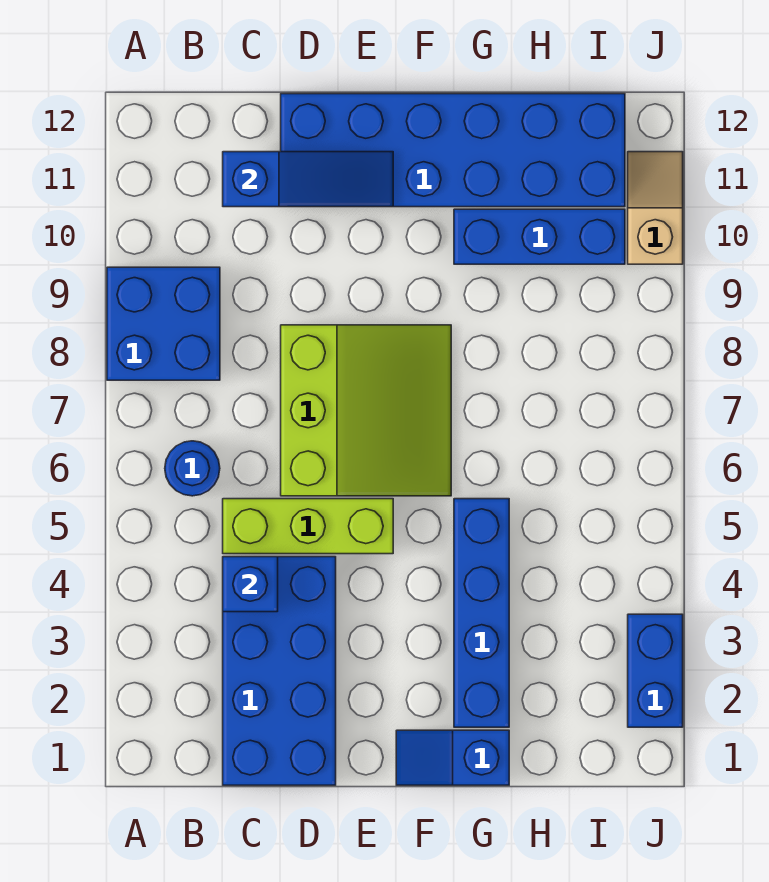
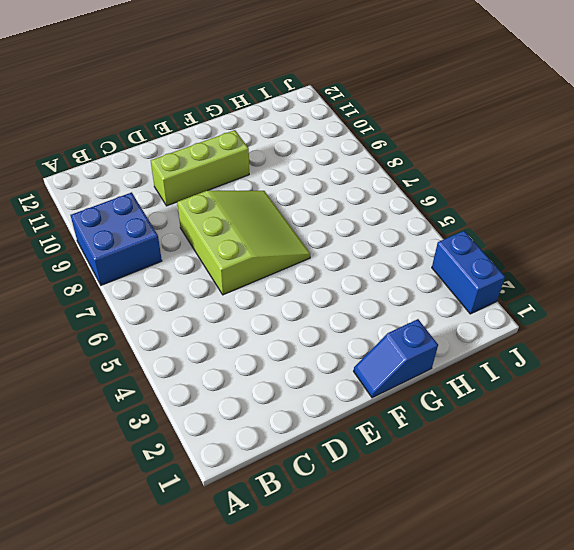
lime 1x3 brick [151,130,249,206] -> lime 1x3 brick moved to [223,499,393,554]
none -> blue 1x1 round brick [165,441,220,496]
none -> blue 2x4 brick [223,557,336,785]
none -> blue 2x6 brick [281,94,625,207]

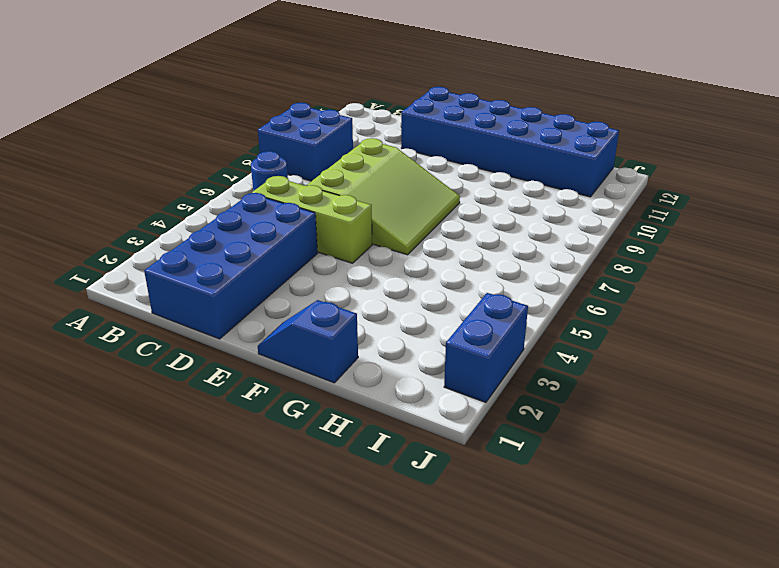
none -> blue 1x4 brick [454,499,509,727]
none -> blue 1x3 brick [454,209,625,264]
none -> tan 1x2 slope [628,152,683,264]

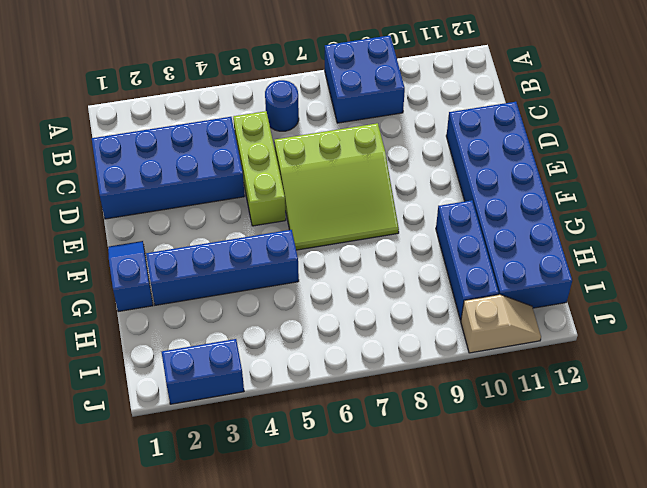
none -> blue 1x1 brick [223,557,278,612]
none -> blue 1x3 slope [223,152,393,207]

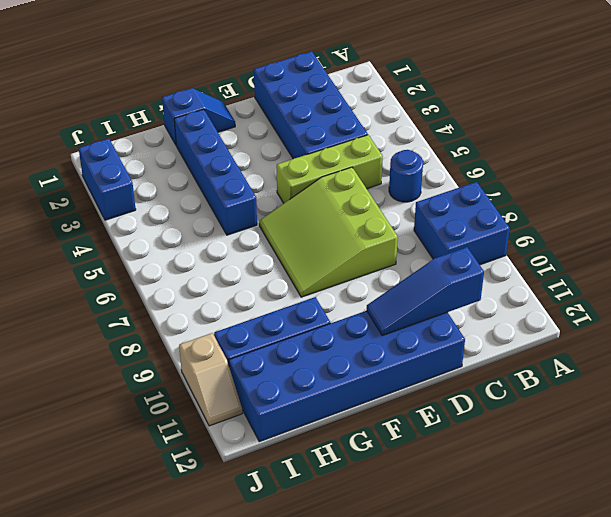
none -> blue 1x1 brick [223,557,278,612]

